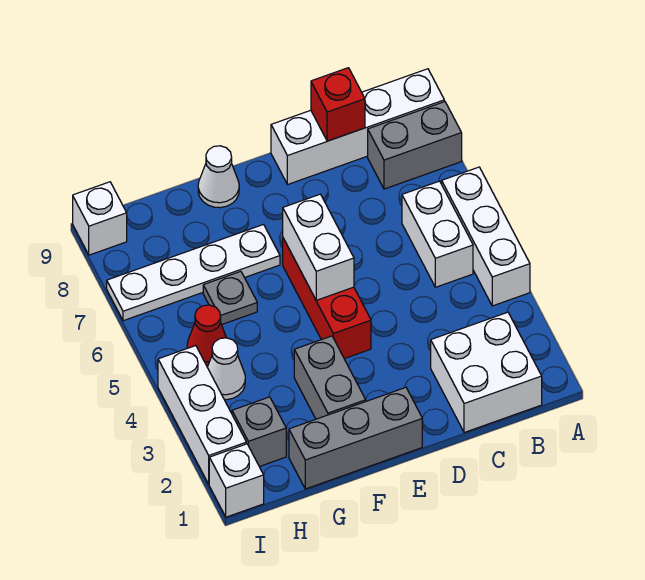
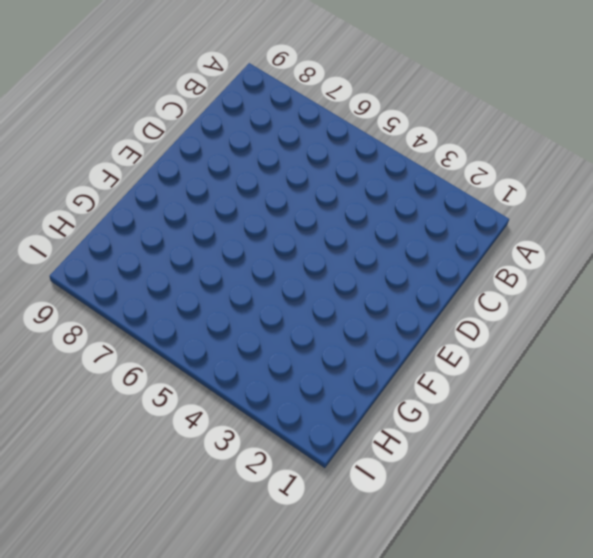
none -> white 1x3 brick [442,167,530,306]
none -> grey 1x2 brick [368,102,462,189]
none -> white 1x4 brick [271,69,444,185]

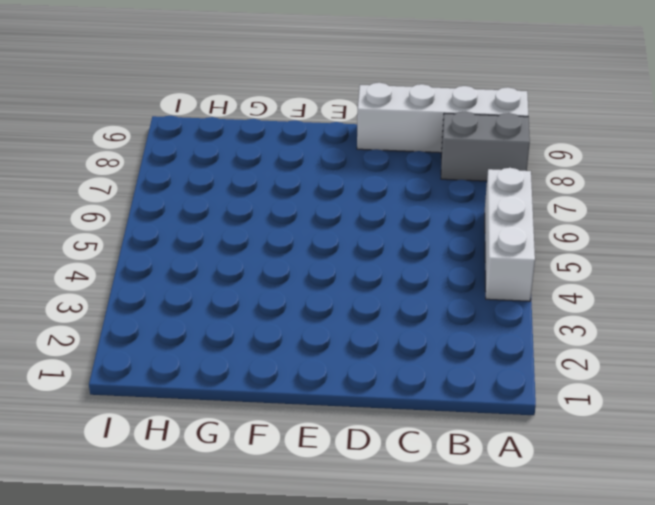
none -> white 2x2 brick [431,312,542,433]
none -> white 1x2 brick [402,181,473,287]
none -> grey 1x3 brick [289,387,422,489]

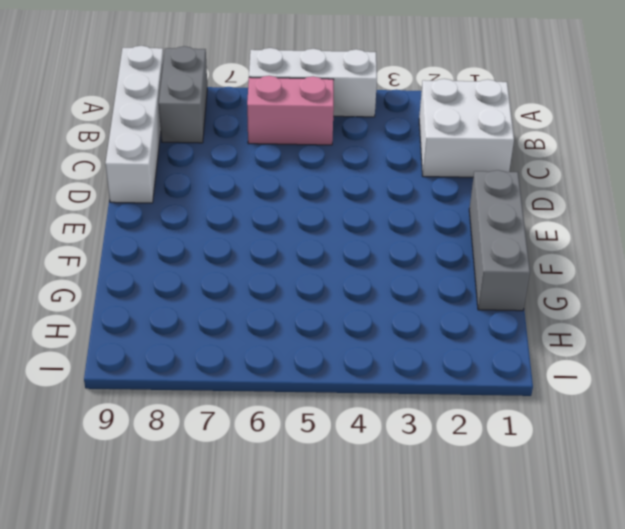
pink 1x2 brick [247,76,334,145] -> white 1x2 brick [402,181,473,287]
none -> red 1x3 brick [283,238,371,359]
none -> grey 1x2 brick [294,336,366,419]
none -> white 1x4 plate [107,225,280,321]

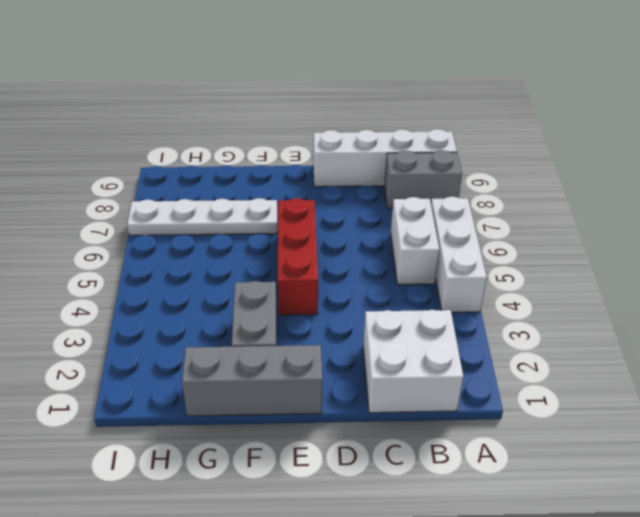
none -> white 1x1 cone [198,146,239,208]
none -> grey 1x1 plate [203,271,257,325]
none -> grey 1x1 brick [232,397,286,467]

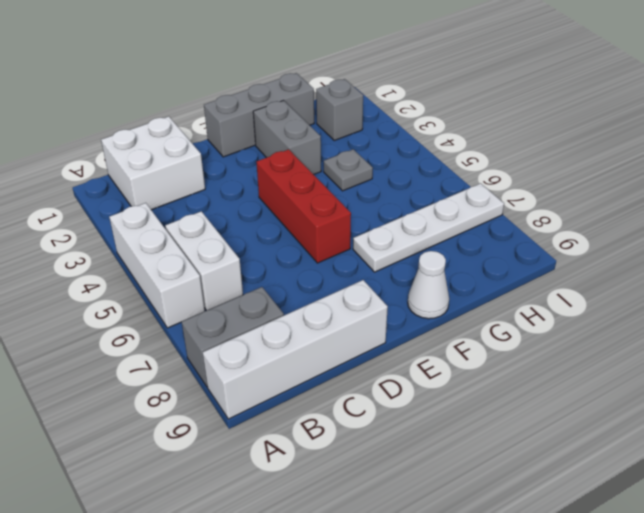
grey 1x1 plate [324,149,373,191] -> grey 1x1 plate moved to [203,271,257,325]
none -> white 1x1 cone [207,338,245,400]
none -> red 1x1 cone [187,305,226,367]
none -> white 1x1 brick [209,444,264,517]

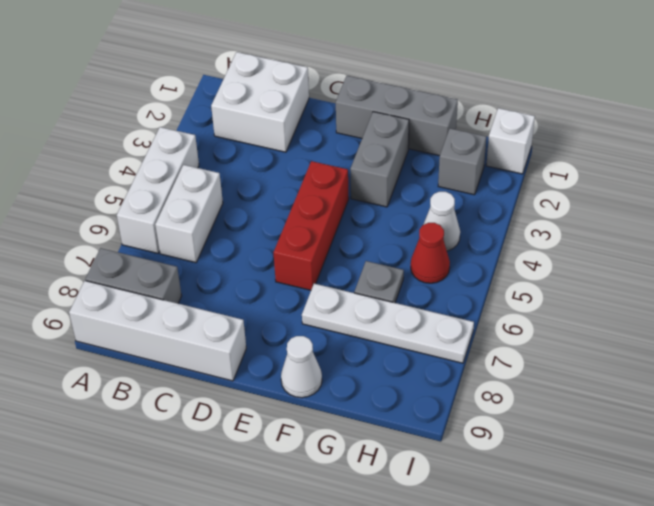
none -> white 1x3 brick [158,346,246,484]
none -> white 1x1 brick [73,182,127,255]
none -> red 1x1 brick [311,68,365,141]

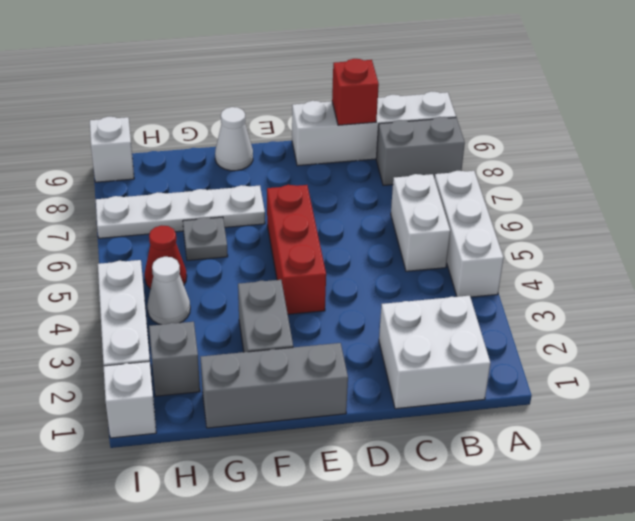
none -> white 1x2 brick [283,194,354,300]

